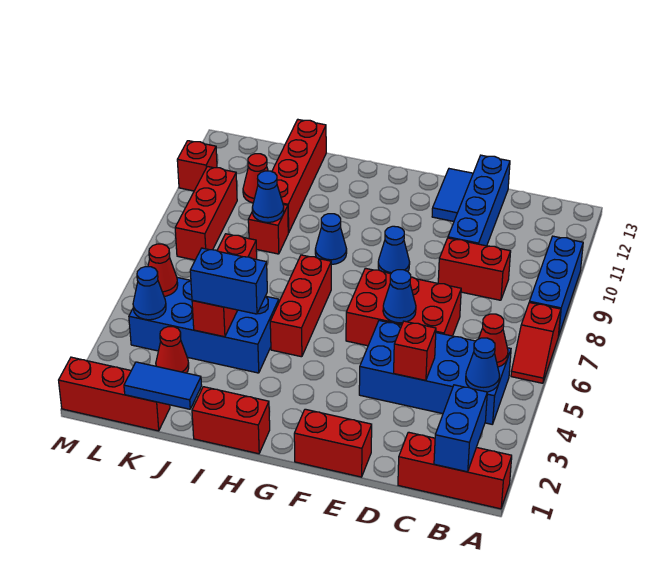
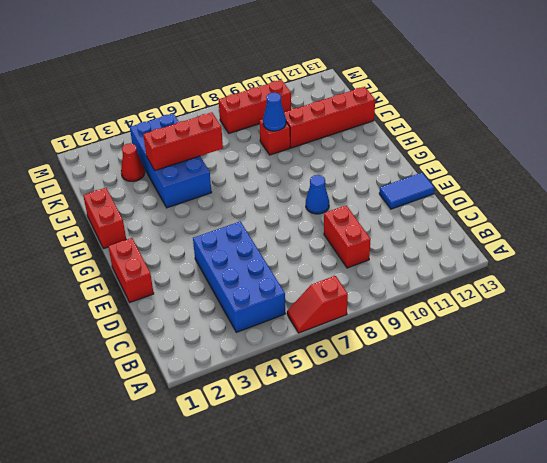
none -> red 1x3 brick [398,432,512,509]
none -> blue 1x3 brick [529,236,583,336]
none -> red 2x3 brick [346,268,461,346]
none -> blue 1x4 brick [448,155,510,246]

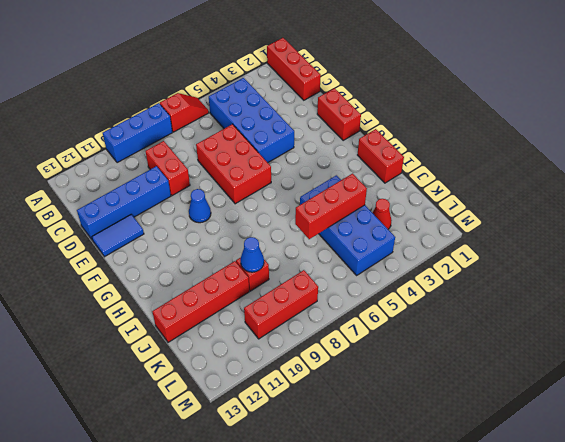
none -> red 1x3 brick [270,255,331,357]
none -> blue 1x1 cone [315,214,347,264]
none -> red 1x3 brick [59,357,170,431]
none -> red 1x1 cone [243,154,268,203]

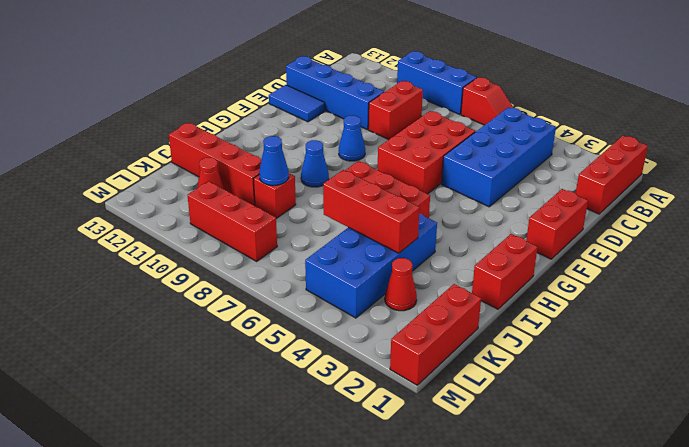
none -> red 1x1 brick [177,141,217,191]
none -> blue 1x2 brick [434,385,487,472]
none -> blue 1x1 cone [466,338,500,392]
none -> red 1x1 cone [479,314,508,367]

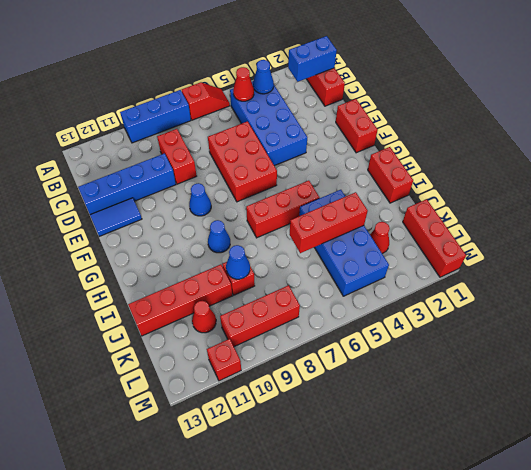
none -> red 1x1 brick [394,321,436,381]
none -> blue 1x1 cone [383,270,416,323]
none -> blue 1x2 tile [124,362,202,409]
none -> blue 1x1 cone [133,267,166,320]

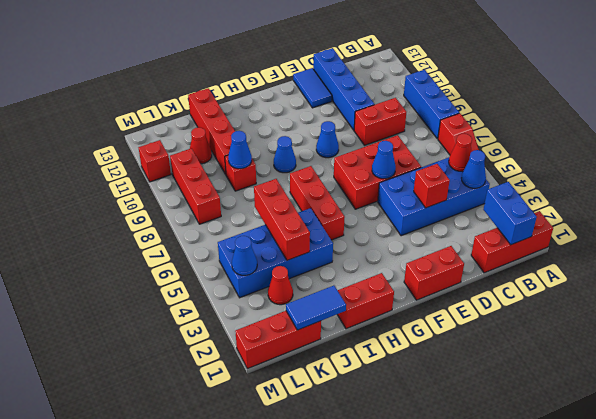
none -> red 1x1 cone [148,244,178,296]
none -> blue 1x2 brick [190,248,267,314]

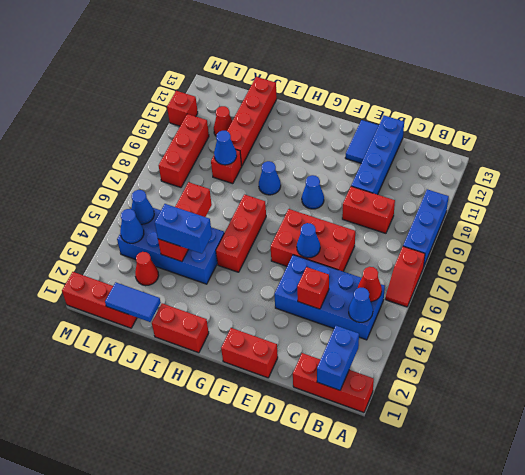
blue 1x1 cone [131,190,154,224] -> red 1x1 cone [148,244,178,296]

